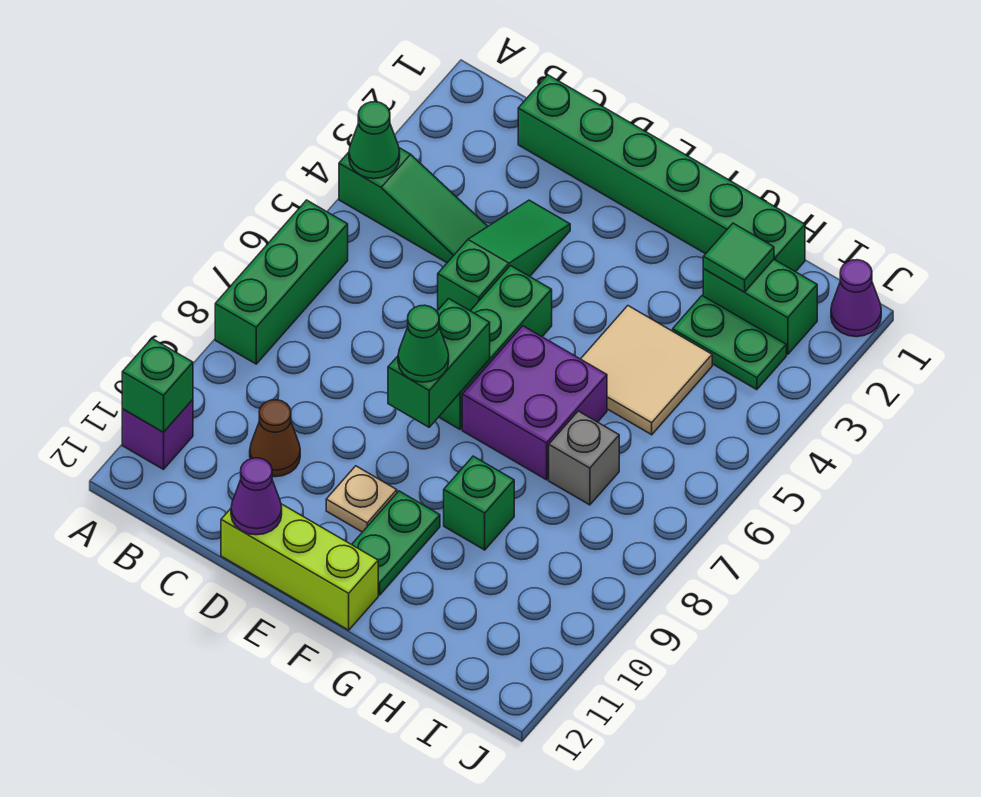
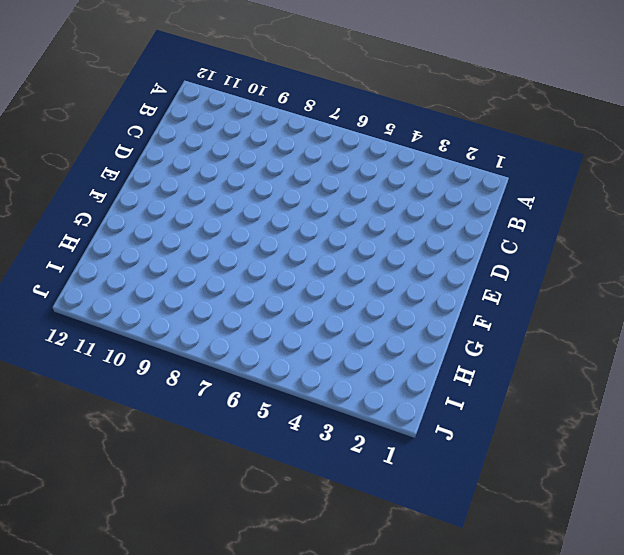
none -> green 1x3 slope [339,148,488,263]
none -> green 1x3 brick [215,200,348,364]
none -> purple 1x1 brick [122,400,193,469]

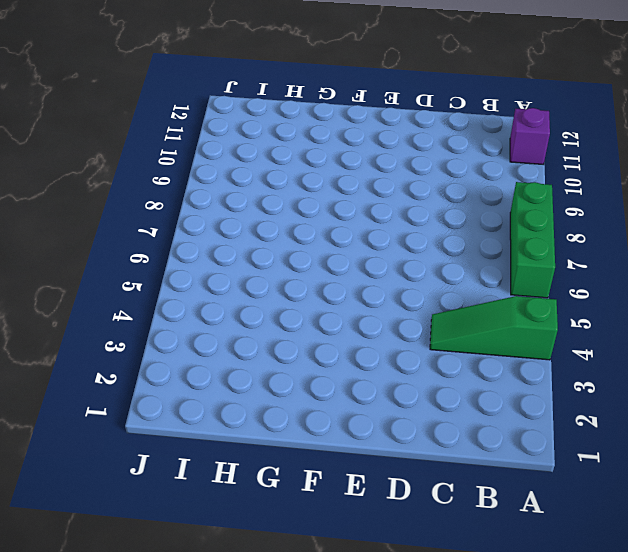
none -> green 1x6 brick [518,75,805,272]
none -> brown 1x1 cone [250,400,300,477]
none -> green 1x3 slope [438,200,570,311]

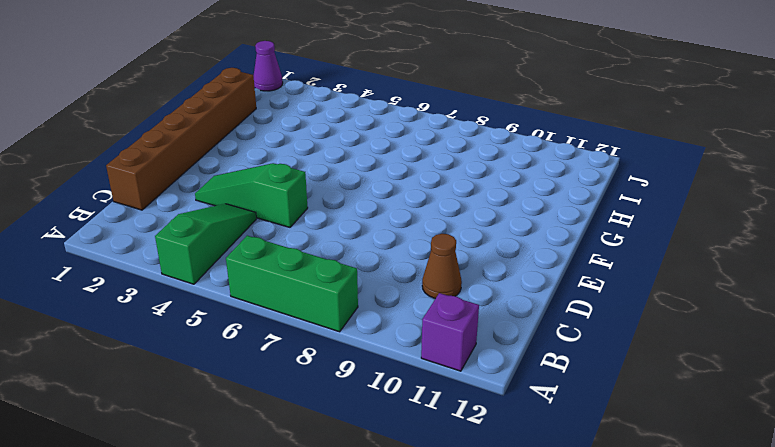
brown 1x6 brick [106,68,256,210] -> green 1x6 brick [518,75,805,272]
none -> lime 1x3 brick [221,504,378,630]
none -> green 1x3 brick [439,266,552,429]
none -> tan 1x1 plate [326,466,397,532]

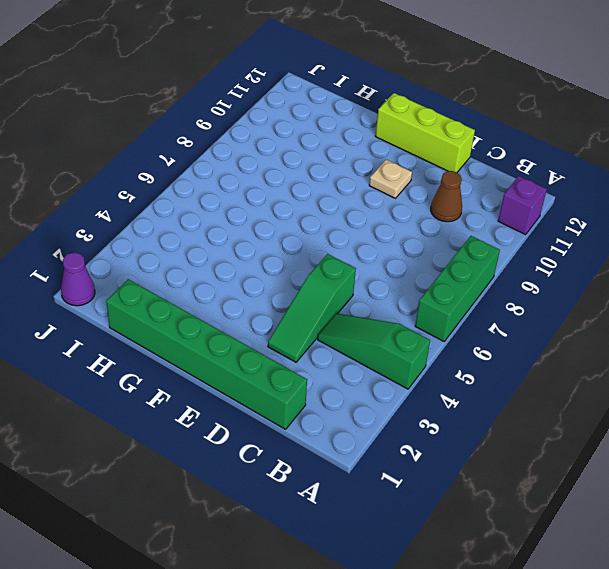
none -> green 1x3 brick [439,266,552,429]
none -> purple 2x2 brick [462,326,607,480]
none -> green 1x2 plate [352,491,440,595]

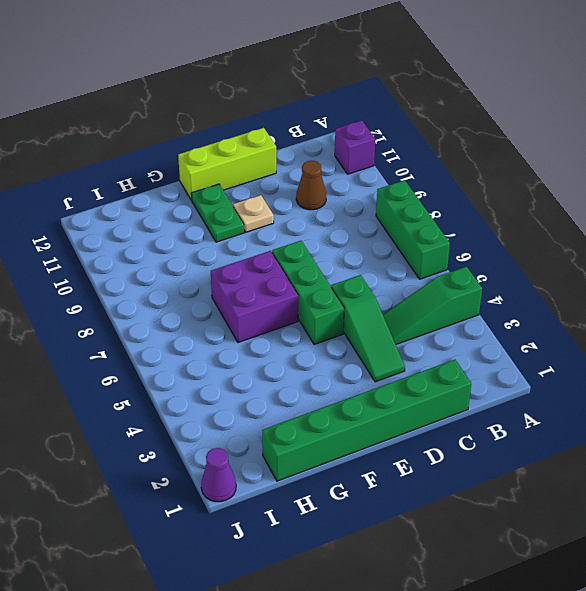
none -> tan 2x2 tile [581,306,712,435]
none -> green 1x1 brick [444,456,514,550]
none -> green 1x2 brick [703,260,817,355]

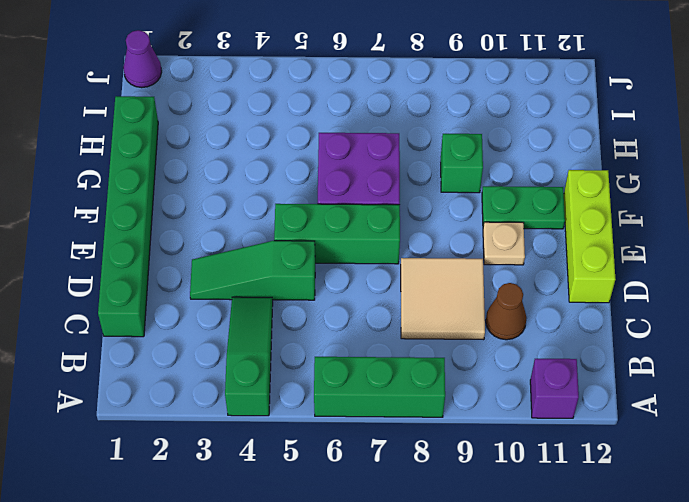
tan 2x2 tile [401,258,485,340] -> tan 2x2 tile moved to [581,306,712,435]
none -> green 1x2 brick [703,260,817,355]
none -> green 1x2 plate [673,296,786,390]
none -> grey 1x1 brick [549,411,619,505]

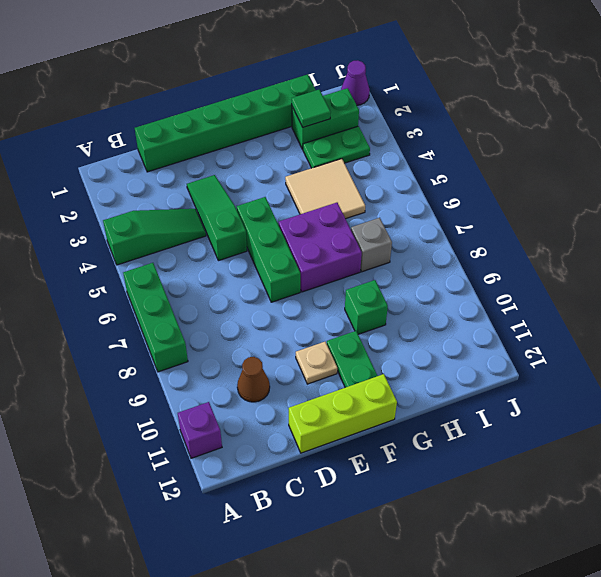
none -> green 1x1 cone [349,102,400,179]
none -> green 1x1 brick [122,339,193,432]
none -> purple 1x1 cone [231,458,282,535]

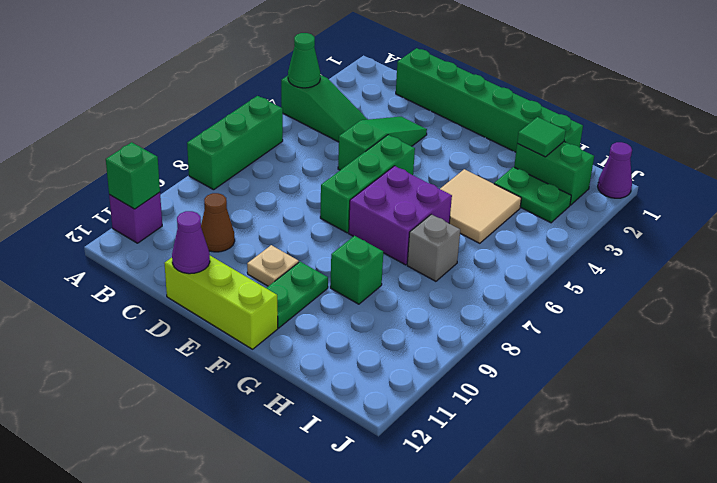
none -> green 1x2 brick [388,299,490,427]
none -> green 1x1 cone [398,305,449,382]

